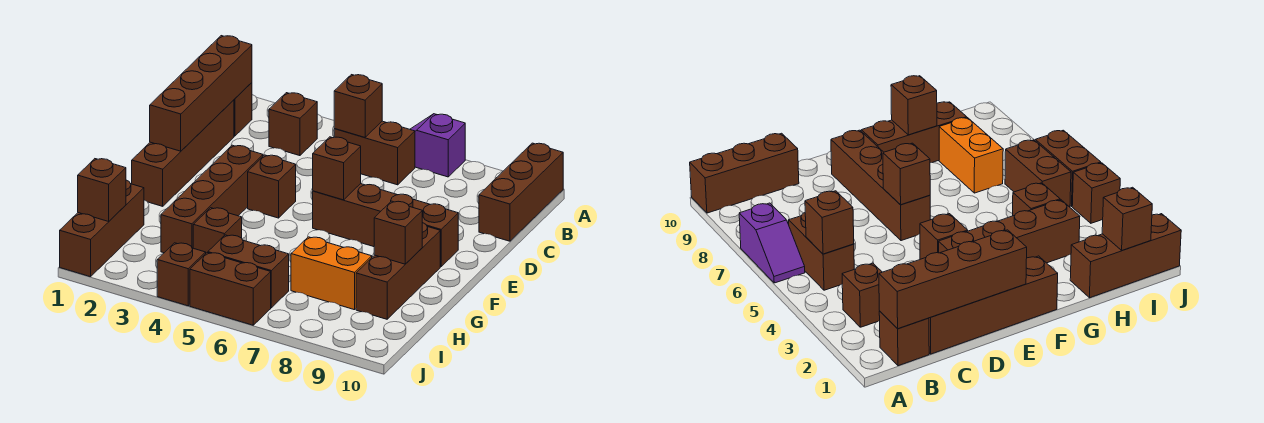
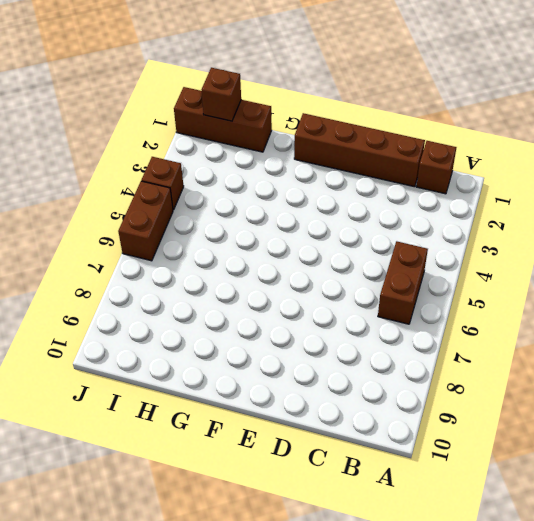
none -> purple 1x2 slope [410,114,465,177]
none -> brown 1x3 brick [479,143,563,241]
none -> brown 1x1 brick [269,93,317,156]

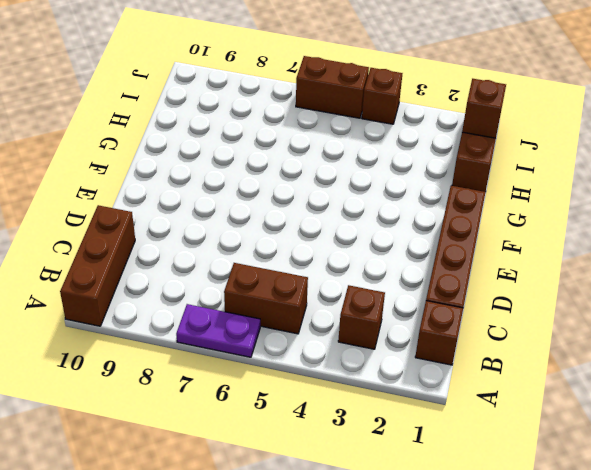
purple 1x2 plate [176,304,260,357] -> purple 1x2 slope [410,114,465,177]
none -> brown 1x4 brick [161,145,263,253]
none -> brown 1x1 brick [248,155,296,218]
none -> brown 1x4 brick [313,184,458,267]

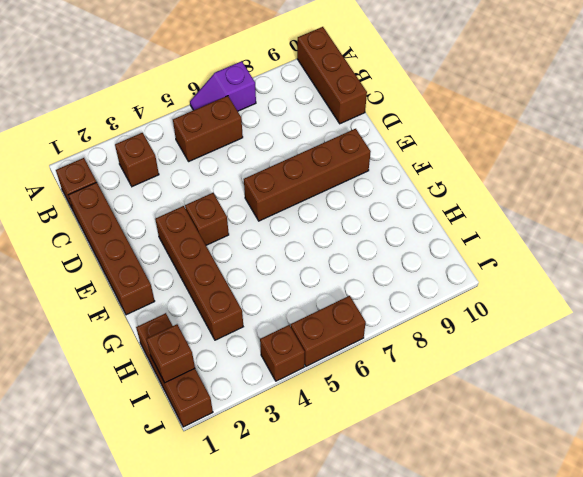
none -> brown 1x3 brick [356,223,440,319]
none -> brown 1x1 brick [193,208,242,253]
none -> orange 1x2 brick [291,237,372,310]

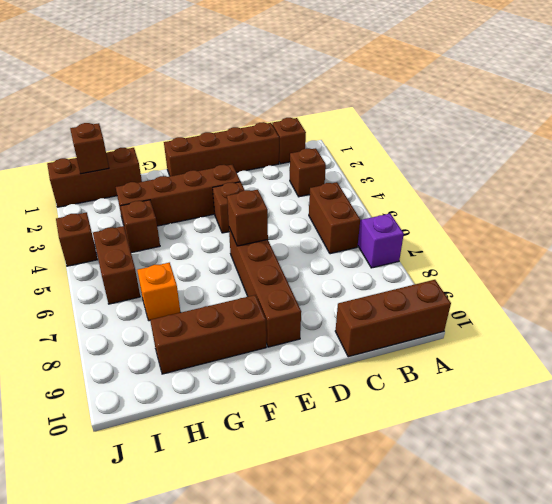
orange 1x1 brick [137,263,181,321] -> orange 1x2 brick [291,237,372,310]
none -> brown 1x2 brick [190,253,271,325]
none -> brown 1x4 brick [150,36,252,151]
none -> brown 1x1 brick [334,75,382,138]

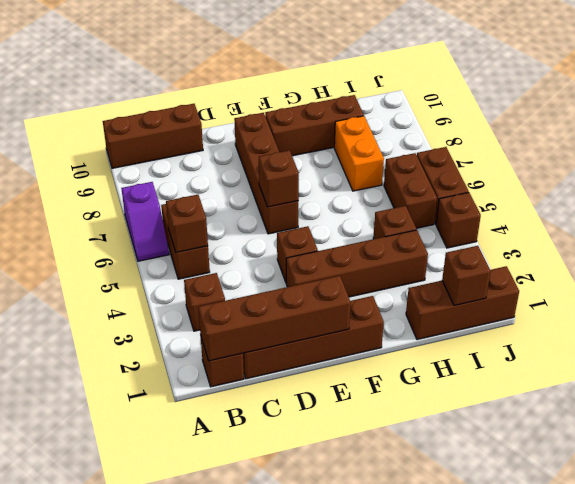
none -> brown 1x1 brick [374,201,422,264]

